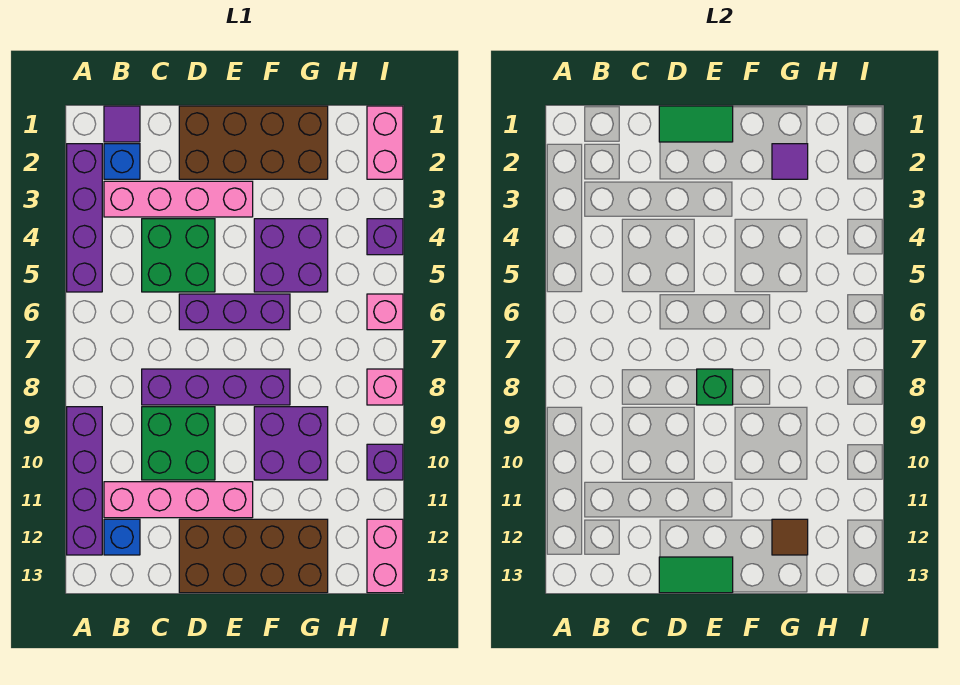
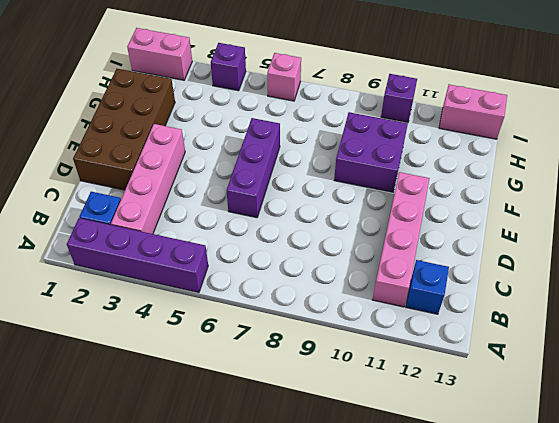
none -> purple 1x4 brick [67,407,102,555]
none -> purple 1x1 tile [104,106,140,142]
none -> green 2x2 brick [142,219,215,292]

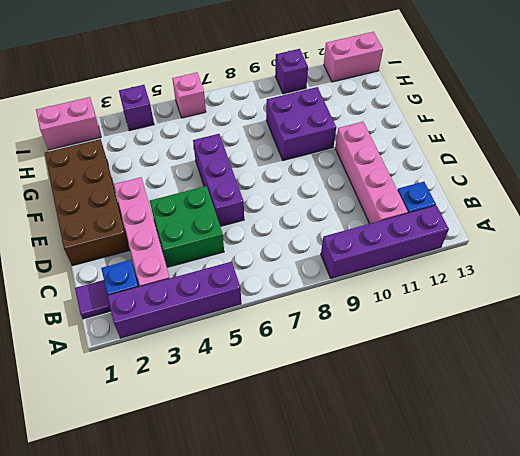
none -> purple 1x4 brick [142,369,290,405]
none -> green 2x2 brick [142,407,215,480]
none -> brown 2x4 brick [179,519,328,593]

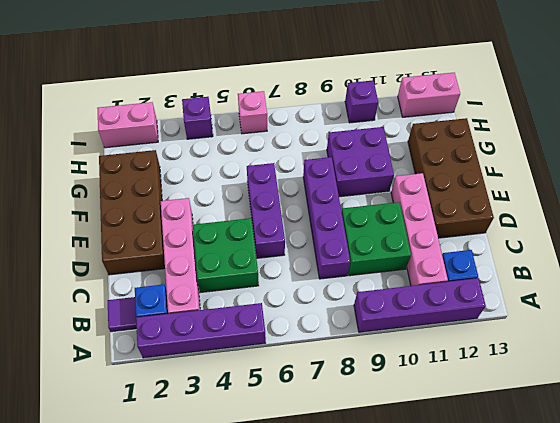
none -> purple 2x2 brick [254,219,328,292]
none -> pink 1x1 brick [367,369,403,405]
none -> green 1x2 tile [659,106,733,142]

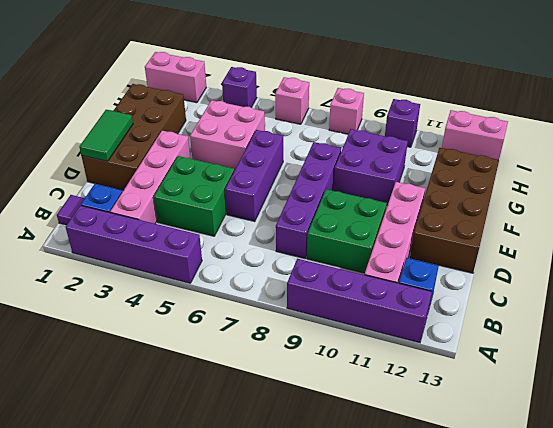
pink 2x2 brick [190,100,265,171] -> purple 2x2 brick [254,219,328,292]
none -> green 1x2 tile [659,557,733,593]
none -> green 1x1 brick [697,369,733,405]
none -> purple 1x1 tile [772,144,808,179]

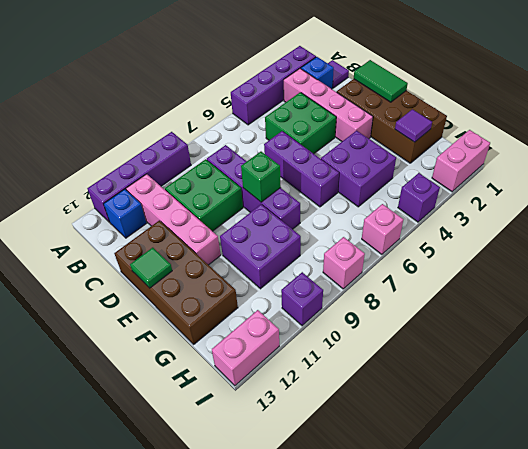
green 1x1 tile [130,248,172,288] -> green 1x2 tile [659,557,733,593]
none -> brown 1x1 tile [772,519,808,555]

